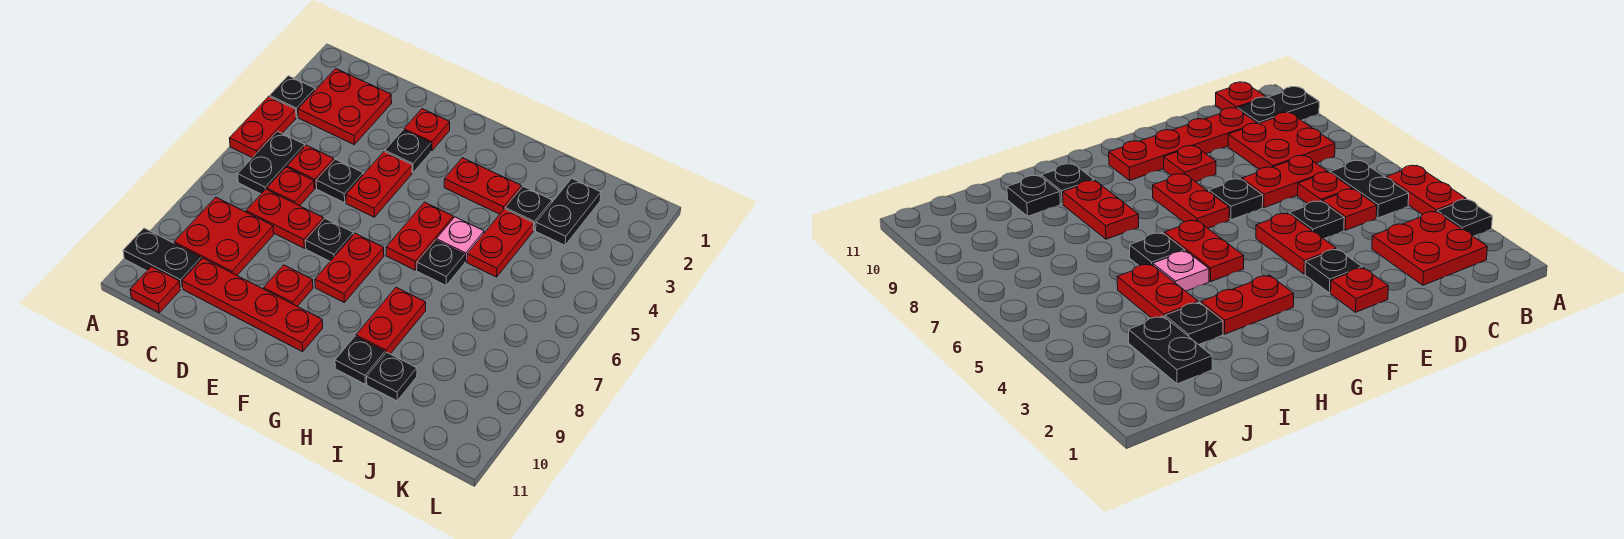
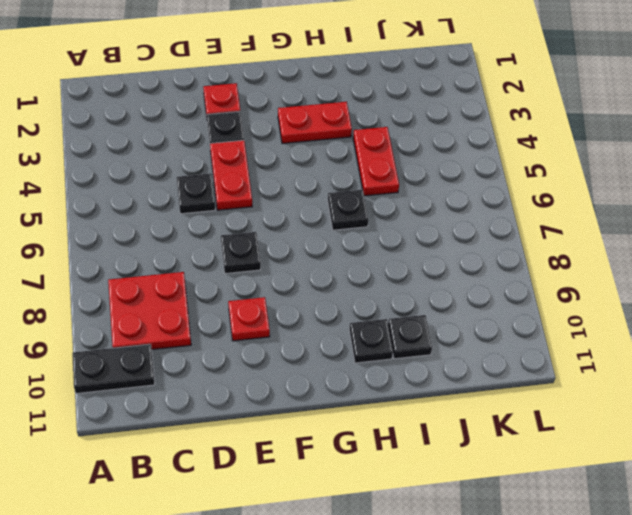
none -> black 1x1 plate [270,76,315,117]
none -> red 1x2 plate [229,97,296,158]
none -> red 2x2 plate [298,69,392,145]

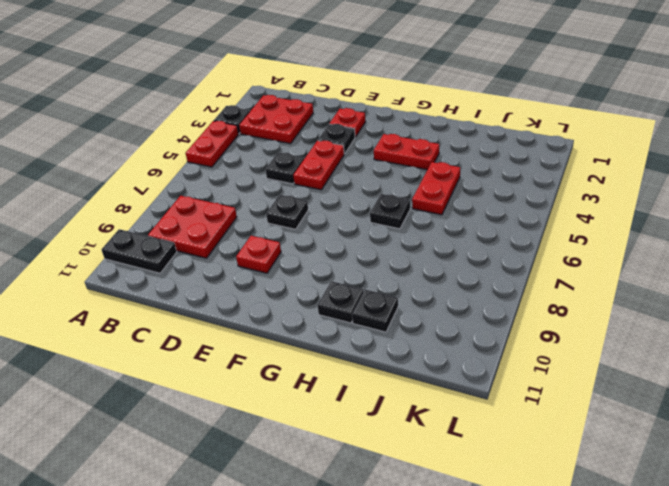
none -> black 1x2 plate [238,131,305,194]
none -> red 1x1 plate [130,267,180,313]
none -> red 1x1 plate [287,145,334,188]

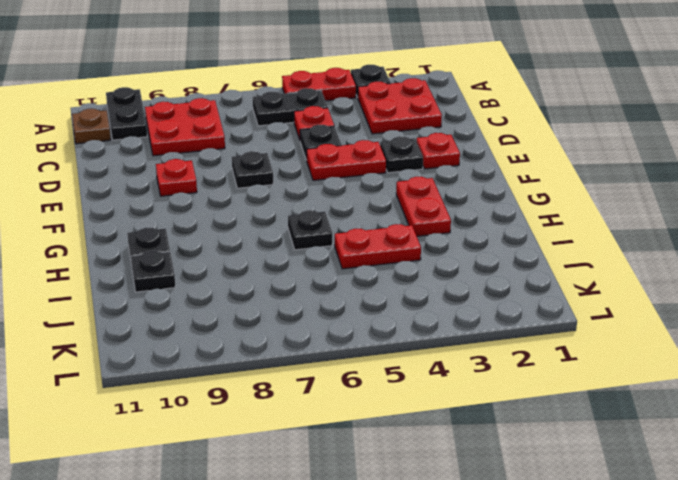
brown 1x1 plate [72,109,111,144] -> red 1x1 plate [130,267,180,313]
none -> red 1x1 plate [267,167,314,206]
none -> red 1x2 plate [246,189,323,248]
none -> red 1x4 plate [182,258,323,352]

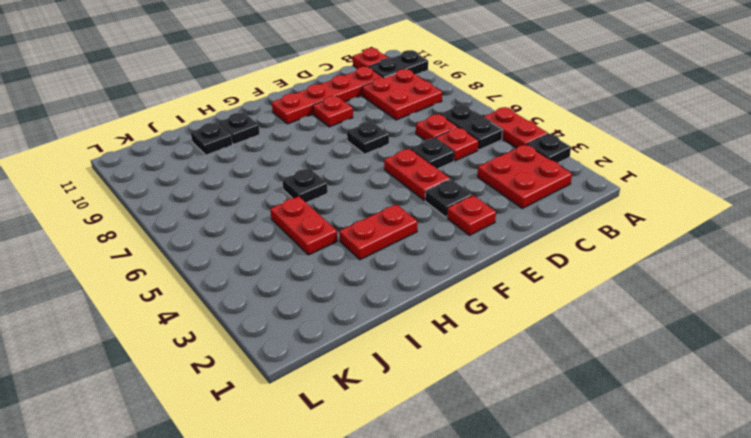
none -> red 1x2 plate [246,189,323,248]
none -> red 1x2 plate [315,233,384,302]
none -> red 1x2 plate [386,202,453,270]

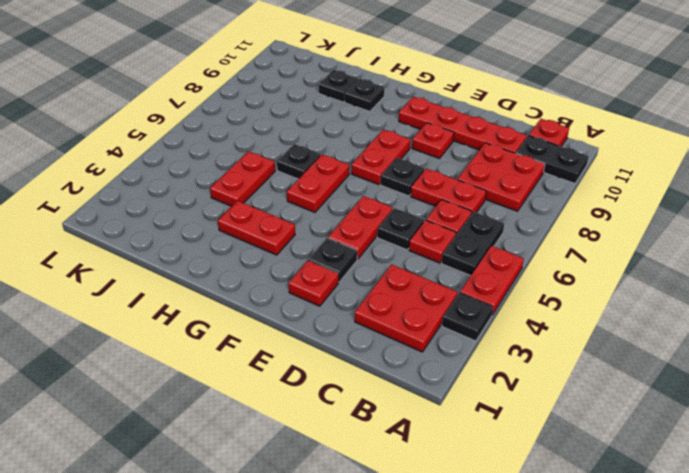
none -> pink 1x1 plate [436,217,484,262]
none -> red 1x2 plate [356,287,426,354]
none -> black 1x1 plate [505,186,552,230]

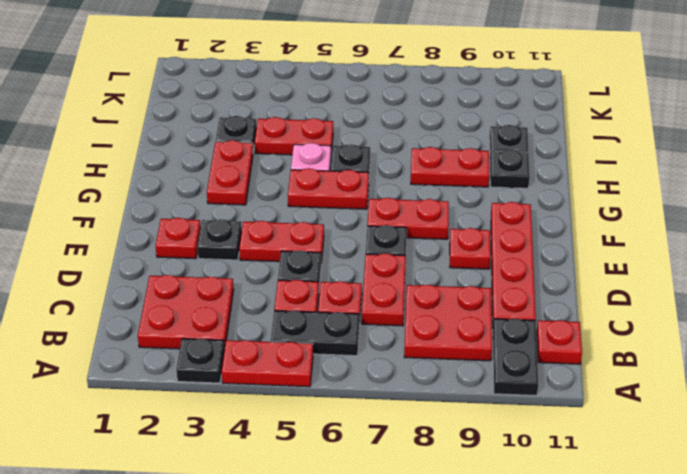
none -> black 1x2 plate [536,178,601,245]

